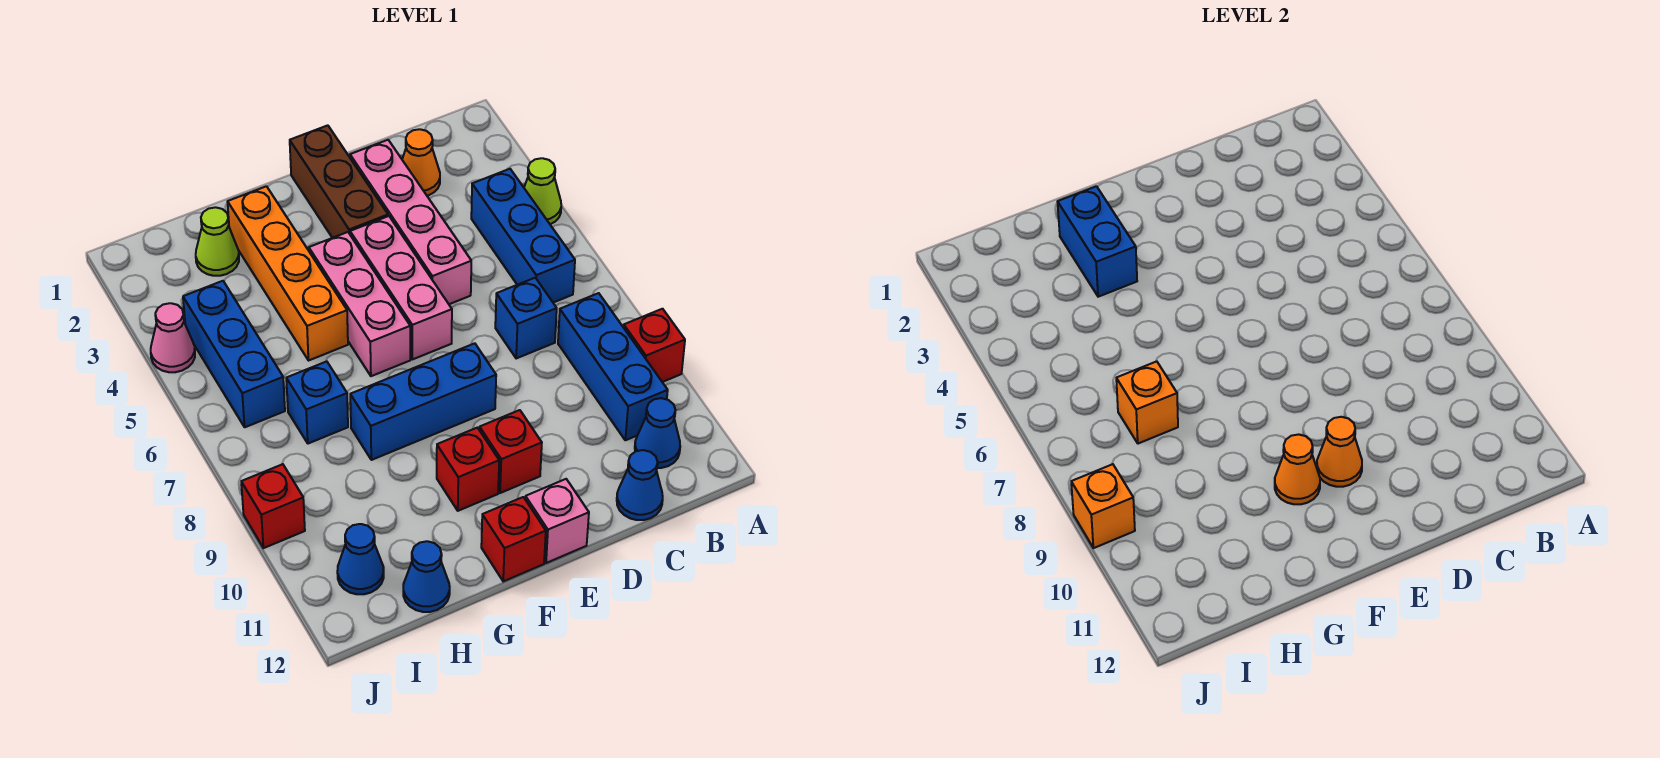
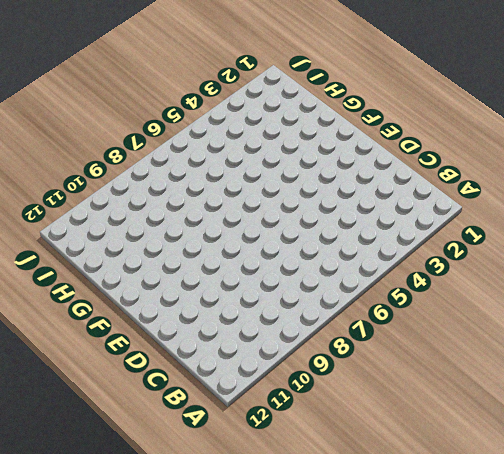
none -> lime 1x1 cone [524,158,561,224]
none -> red 1x1 brick [624,309,685,382]
none -> blue 1x3 brick [471,169,575,303]
none -> blue 1x3 brick [558,293,668,440]

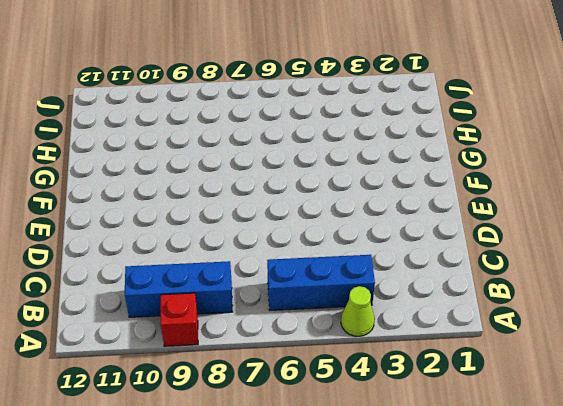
none -> blue 1x1 cone [635,398,680,468]
none -> orange 1x1 cone [402,129,440,196]
none -> blue 1x1 brick [495,278,557,358]
none -> blue 1x1 cone [617,450,663,520]

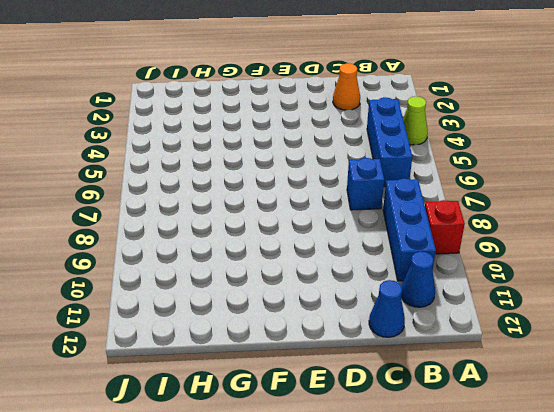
none -> pink 1x4 brick [350,140,471,304]
none -> brown 1x3 brick [290,125,388,238]
none -> pink 1x3 brick [350,216,452,359]
none -> blue 1x3 brick [350,343,496,460]

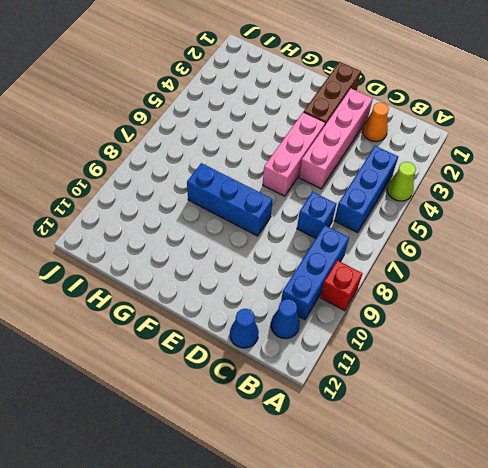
none -> red 1x1 brick [480,410,542,493]
none -> pink 1x1 brick [525,479,589,563]
none -> pink 1x3 brick [309,232,410,376]
none -> red 1x1 brick [437,428,499,511]

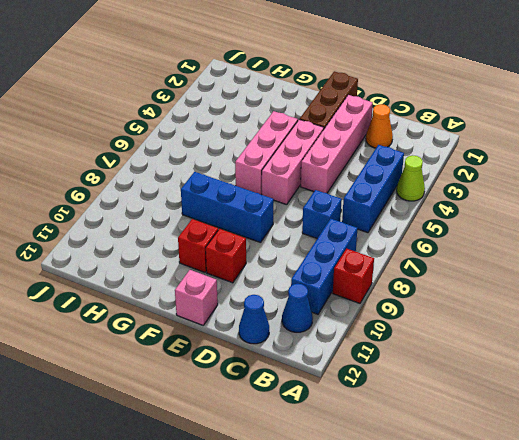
none -> red 1x1 brick [481,497,546,581]
none -> orange 1x4 brick [228,186,348,361]
none -> lime 1x1 cone [196,207,239,276]
none -> blue 1x1 brick [286,361,348,444]

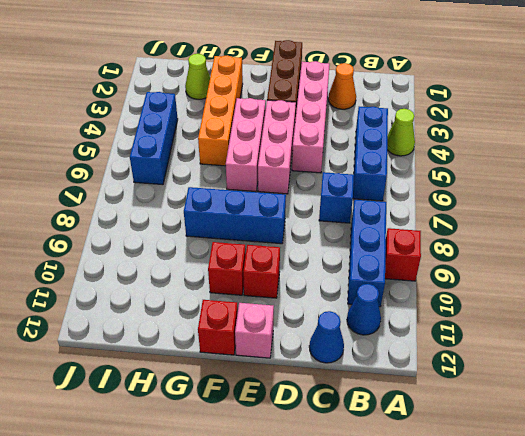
none -> blue 1x1 brick [286,361,348,444]
none -> blue 1x1 cone [403,541,450,612]
none -> blue 1x1 cone [337,524,384,594]
none -> pink 1x1 cone [151,303,195,372]

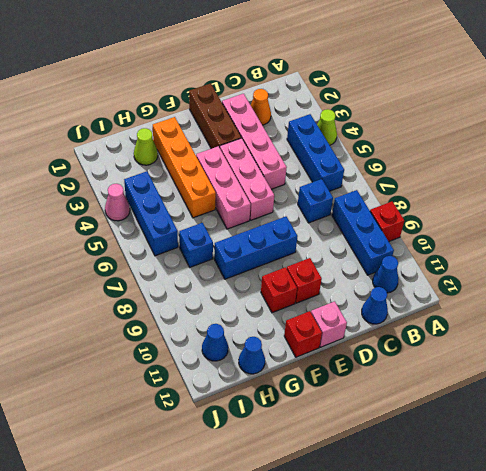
none -> red 1x1 brick [241,464,305,548]
none -> orange 1x1 cone [1317,417,1362,487]
none -> orange 1x1 cone [1275,434,1320,504]
none -> blue 1x2 brick [1058,186,1137,297]

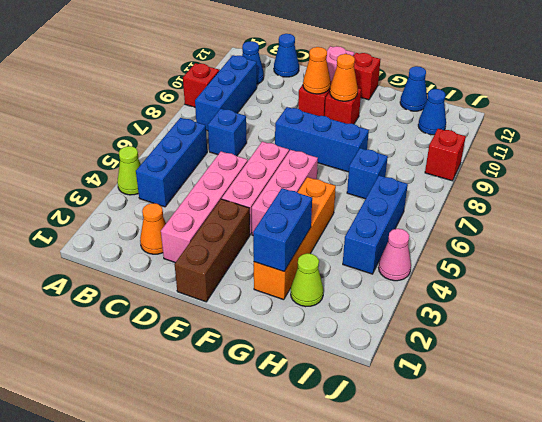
none -> orange 1x1 brick [1116,361,1178,444]
none -> orange 1x1 brick [1071,464,1135,548]

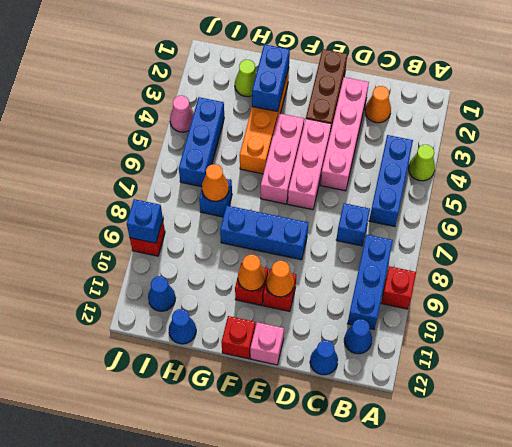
orange 1x1 cone [202,164,229,201] -> orange 1x1 brick [1116,361,1178,444]
blue 1x1 brick [127,199,163,243] -> orange 1x1 brick [1071,464,1135,548]

